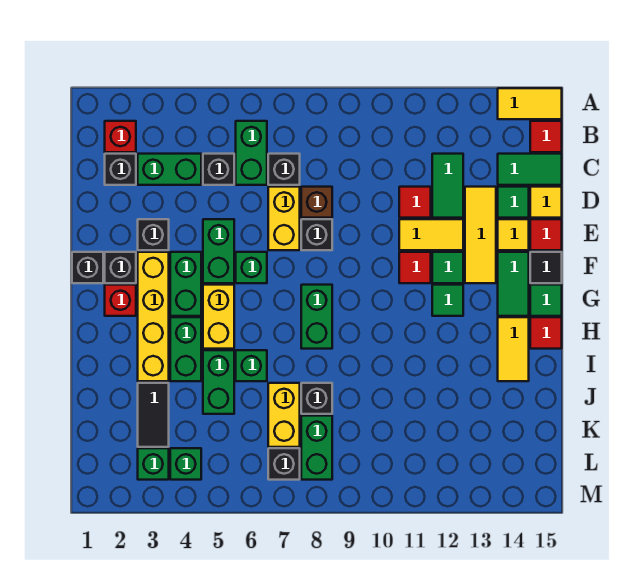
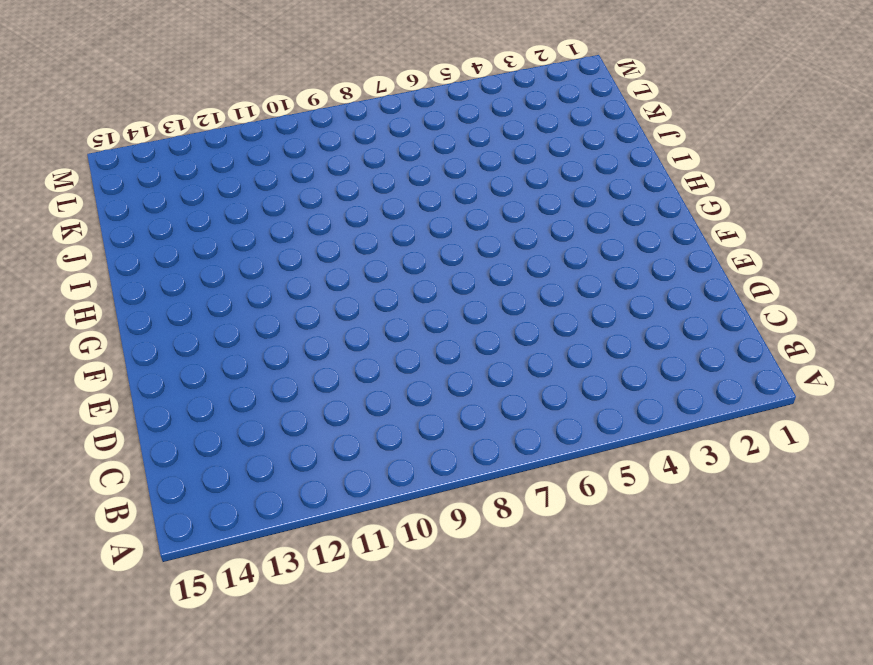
none -> yellow 1x2 tile [498,88,562,119]
none -> red 1x1 brick [105,121,136,152]
none -> green 1x2 brick [236,121,267,185]
none -> red 1x1 tile [530,121,562,152]

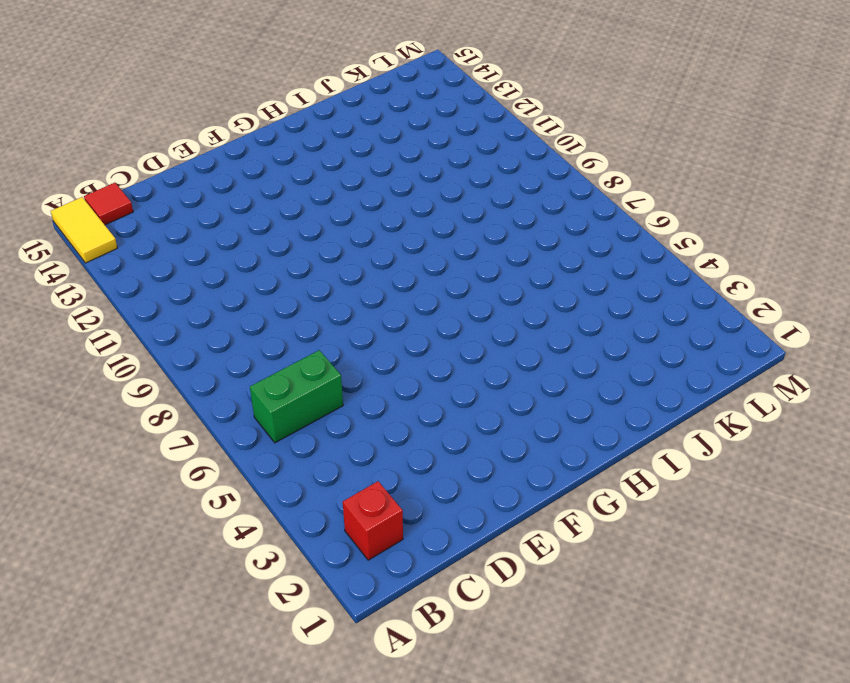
none -> black 1x1 brick [105,154,136,185]
none -> green 1x2 brick [138,154,201,185]
none -> black 1x1 brick [203,154,234,185]
none -> black 1x1 brick [268,154,300,185]

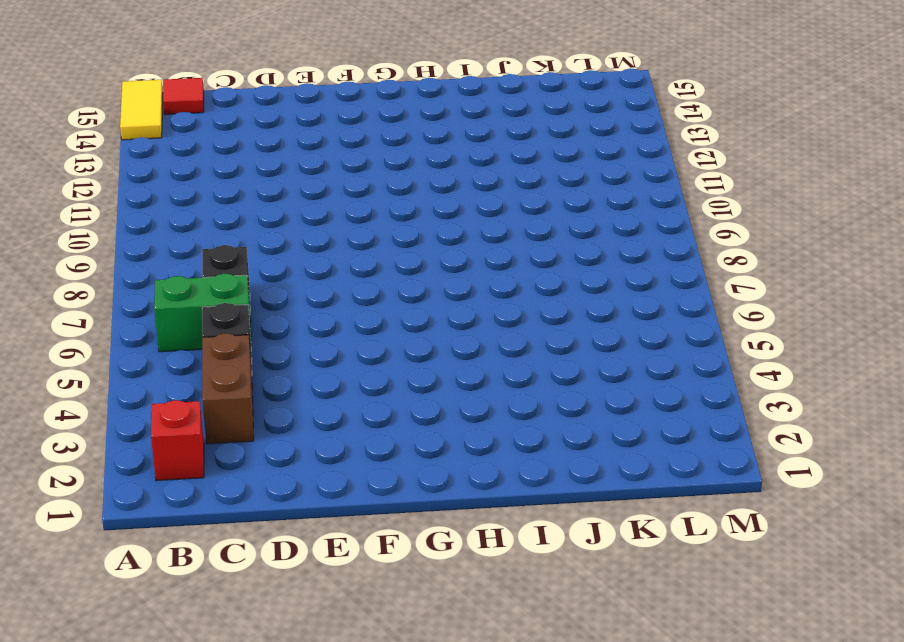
brown 1x2 brick [202,333,254,444] -> green 1x2 brick [138,154,201,185]
none -> black 1x1 brick [105,154,136,185]
none -> green 1x2 tile [432,154,463,218]
none -> green 1x2 tile [498,154,562,185]
none -> yellow 1x2 brick [268,187,300,250]

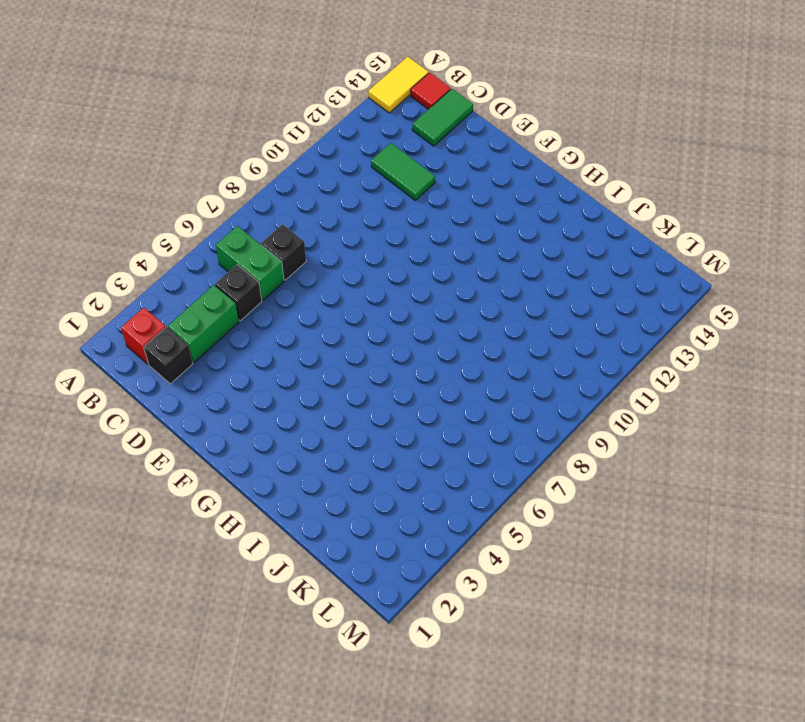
none -> yellow 1x2 brick [268,187,300,250]
none -> brown 1x1 brick [301,187,332,218]
none -> red 1x1 tile [399,187,431,218]
none -> yellow 1x3 tile [465,187,496,283]

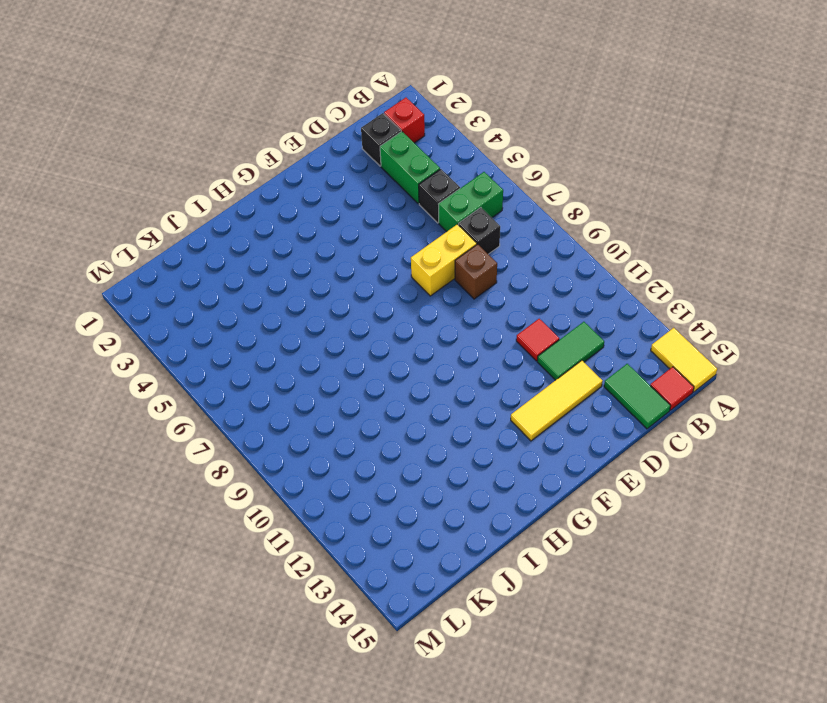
none -> green 1x1 tile [498,187,529,218]
none -> yellow 1x1 tile [530,187,562,218]
none -> black 1x1 brick [138,219,169,250]
none -> green 1x2 brick [203,219,234,283]

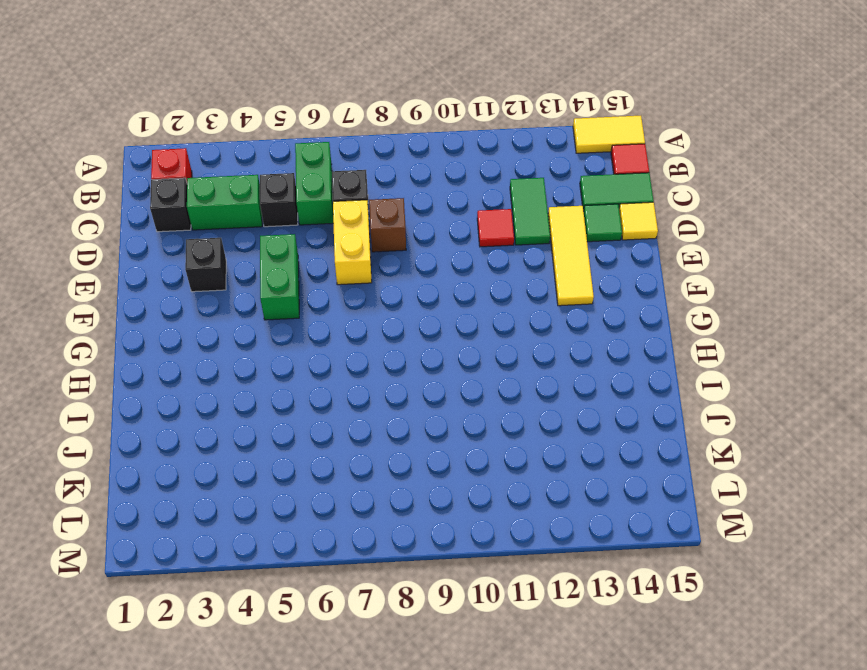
none -> black 1x1 brick [301,219,332,250]
none -> yellow 1x2 tile [399,219,463,250]
none -> yellow 1x1 tile [498,219,529,250]
none -> red 1x1 tile [530,219,562,250]

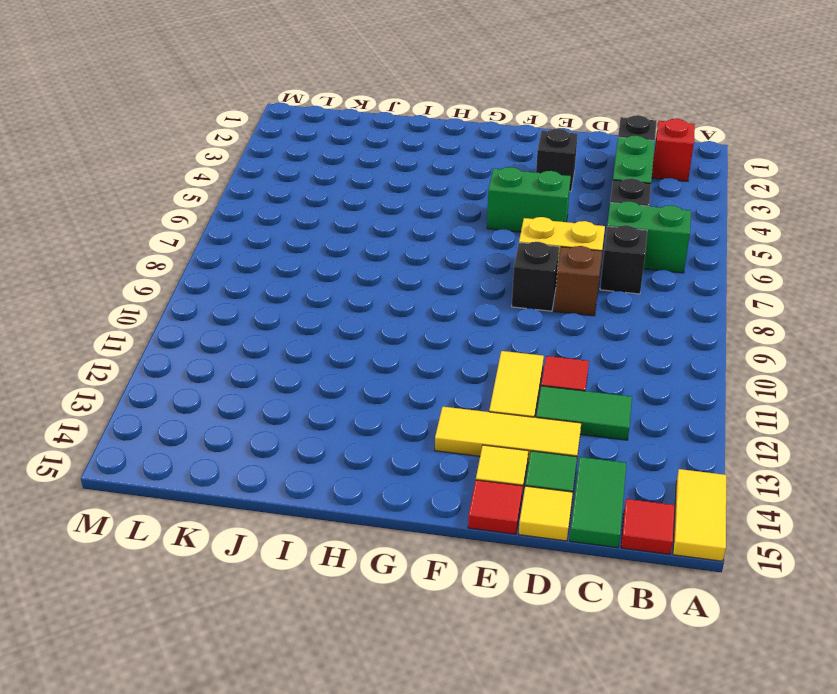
none -> black 1x1 brick [72,252,103,283]
none -> black 1x1 brick [105,252,136,283]
none -> yellow 1x4 brick [138,252,169,381]
none -> green 1x2 brick [170,252,201,316]

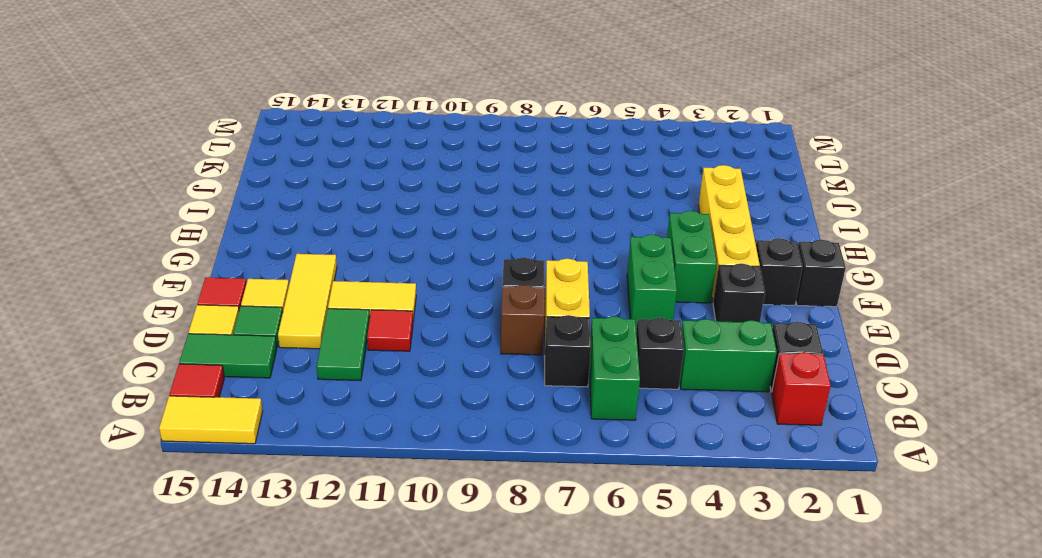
none -> green 1x1 brick [236,252,267,283]
none -> red 1x1 tile [399,252,431,283]
none -> green 1x1 tile [432,252,463,283]
none -> green 1x2 tile [498,252,529,316]

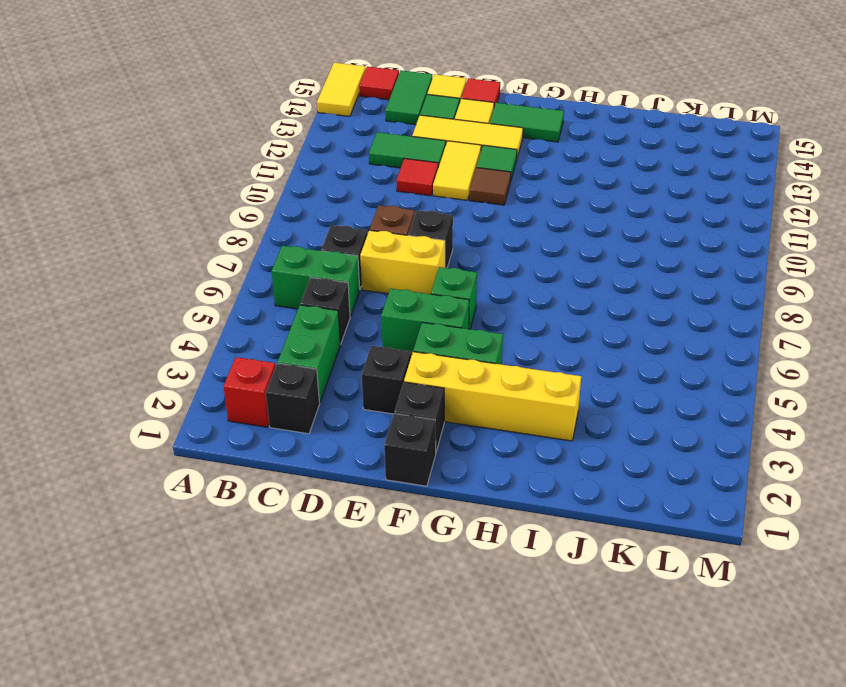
brown 1x1 tile [469,168,511,205] -> red 1x1 tile [399,252,431,283]
none -> black 1x1 tile [530,252,562,283]
none -> red 1x1 brick [105,285,136,316]
none -> yellow 1x2 brick [203,285,234,349]
none -> green 1x2 brick [301,285,332,349]

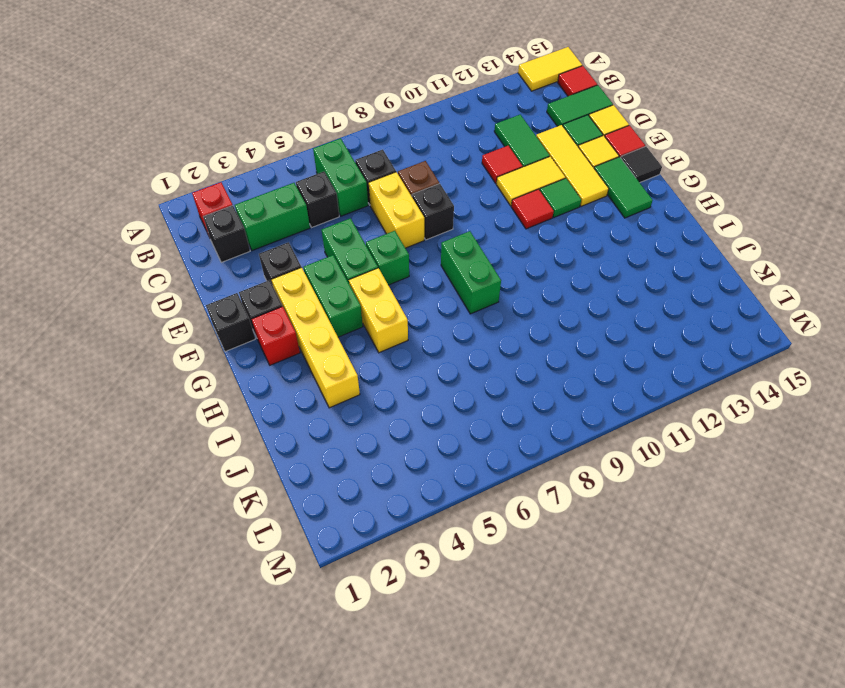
none -> green 1x1 tile [432,285,463,316]
none -> green 1x1 tile [530,285,562,316]
none -> green 1x2 brick [170,317,201,381]
none -> yellow 1x2 tile [498,317,529,381]

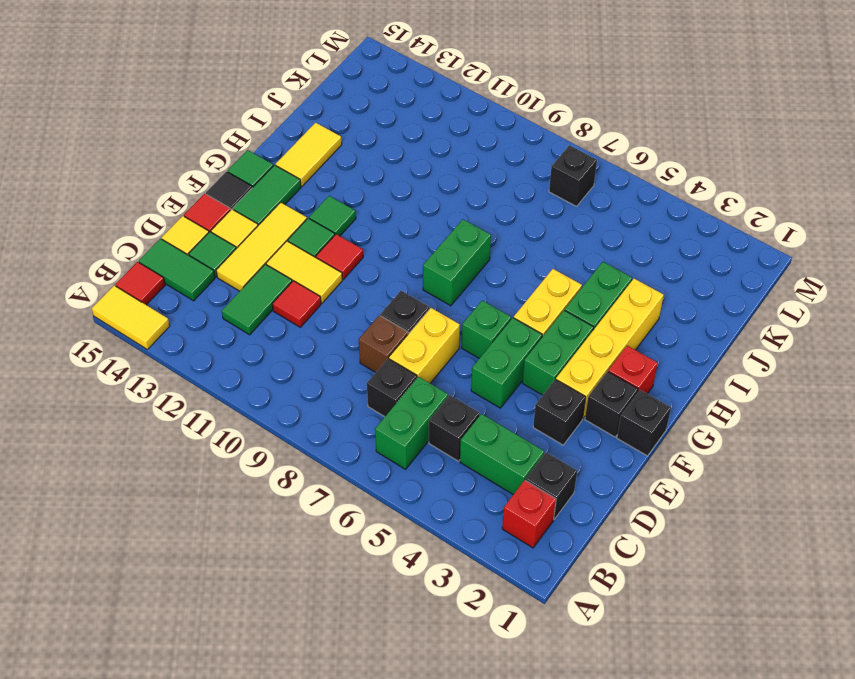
none -> red 1x1 tile [530,317,562,349]
none -> green 1x2 brick [203,350,234,414]
none -> green 1x1 brick [236,350,267,381]
none -> black 1x2 tile [138,383,169,447]

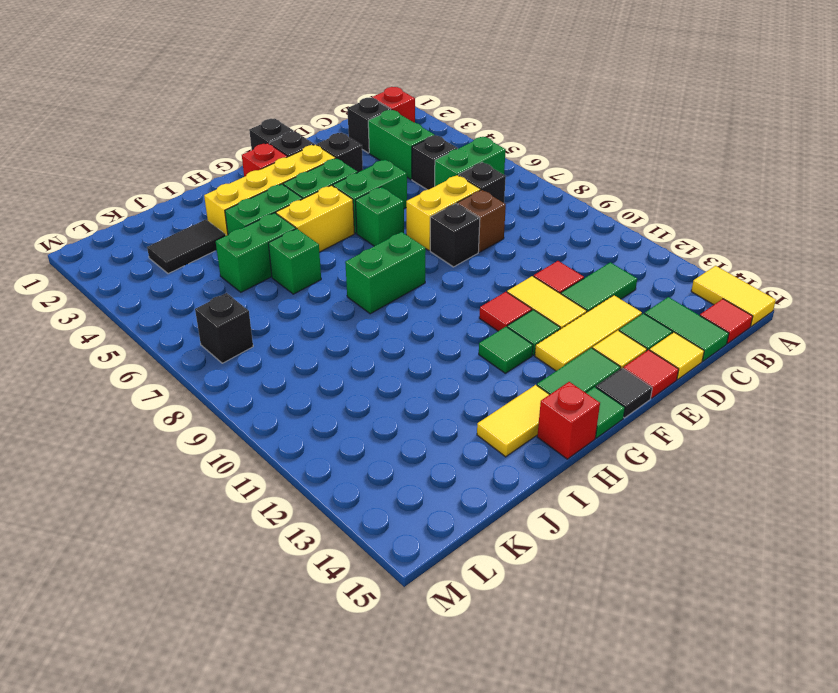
red 1x1 brick [537,382,600,459] -> red 1x1 tile [530,317,562,349]
none -> yellow 1x2 brick [268,383,300,447]
none -> black 1x1 brick [301,383,332,414]
none -> green 1x2 brick [301,416,332,480]
none -> green 1x1 brick [138,448,169,480]

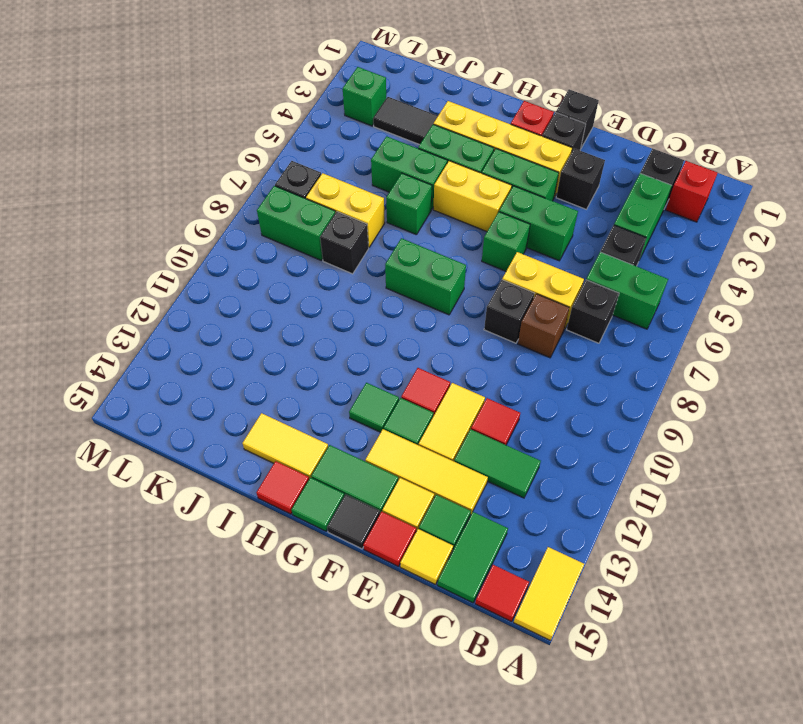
none -> green 1x1 brick [170,448,201,480]

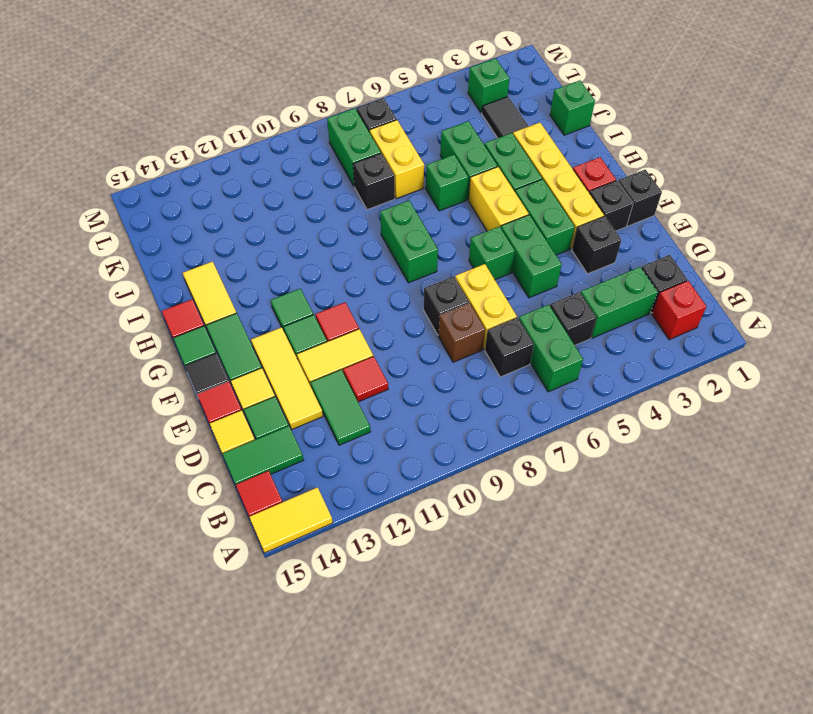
green 1x1 brick [550,80,595,135] -> green 1x1 brick moved to [170,448,201,480]

